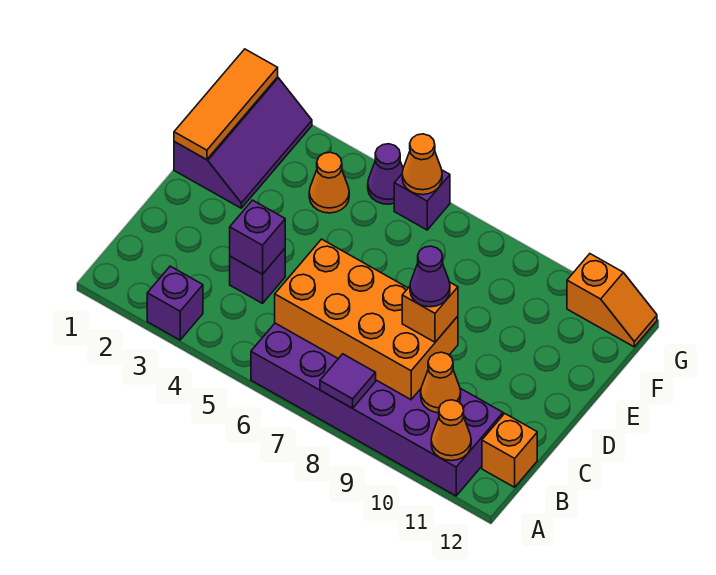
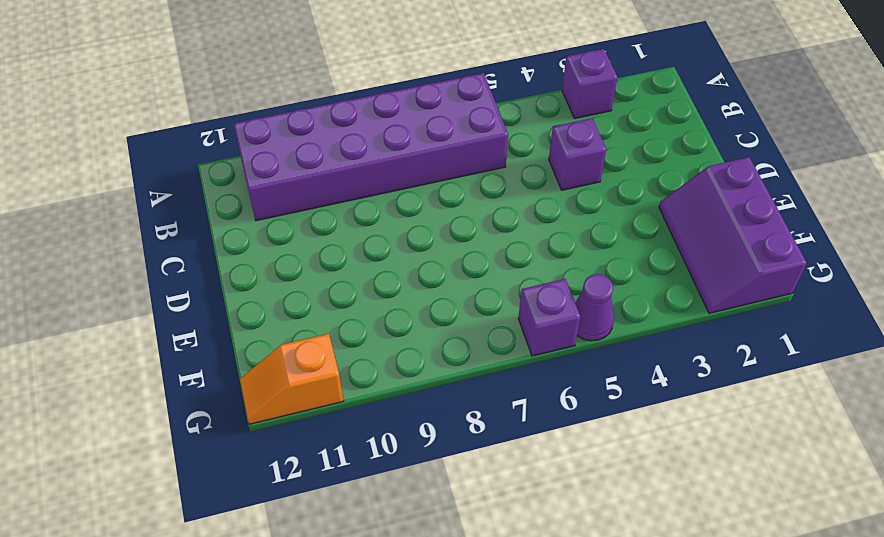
none -> orange 1x1 brick [482,414,537,487]
none -> orange 1x1 cone [309,152,349,213]
none -> purple 1x1 tile [320,354,376,408]

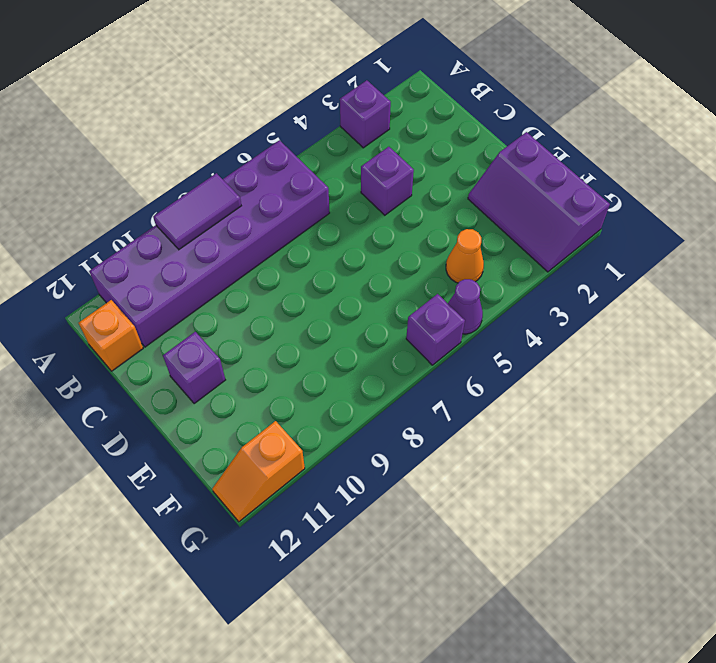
purple 1x2 tile [153,173,241,249] -> purple 1x1 tile [320,354,376,408]
purple 1x1 brick [163,332,225,404] -> purple 1x1 brick moved to [230,200,285,274]
none -> orange 1x1 cone [431,400,471,461]
none -> orange 2x4 brick [275,239,458,399]
none -> orange 1x1 cone [421,352,461,413]

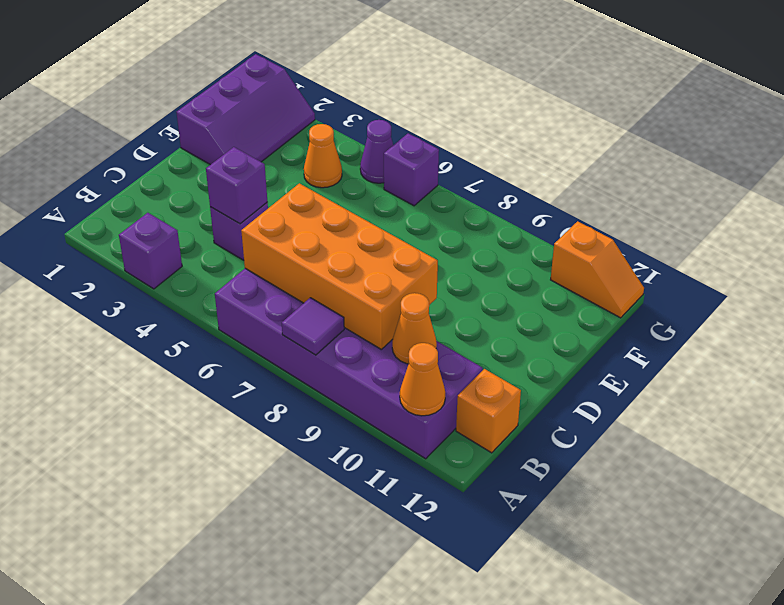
none -> orange 1x3 tile [174,49,278,160]
none -> orange 1x1 cone [402,134,442,195]
none -> orange 1x1 brick [402,282,458,342]

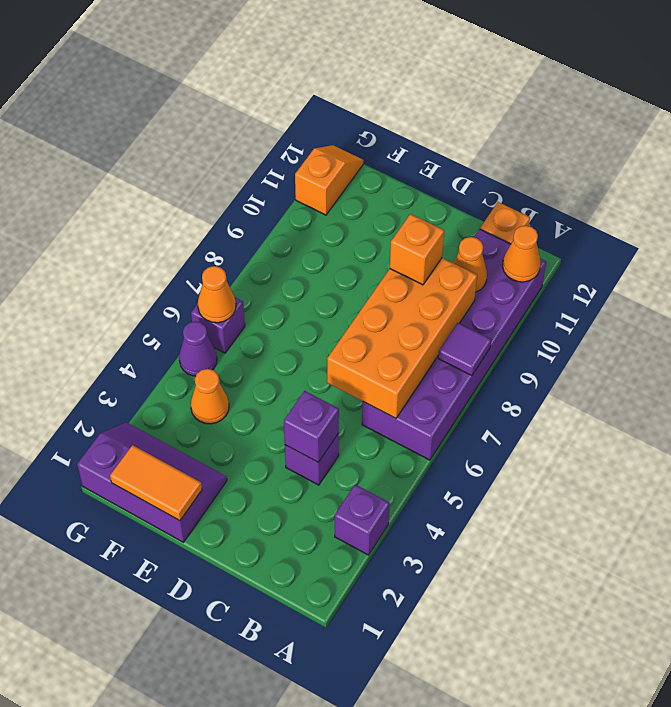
orange 1x2 tile [110,445,202,521] -> orange 1x3 tile [174,49,278,160]
none -> purple 1x1 cone [410,246,450,307]

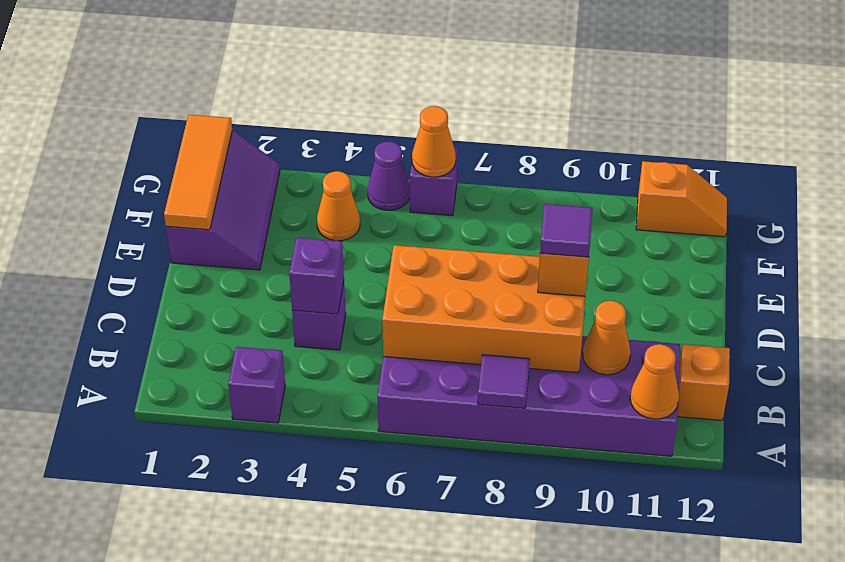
purple 1x1 tile [540,204,593,257] -> purple 1x1 cone [410,246,450,307]

